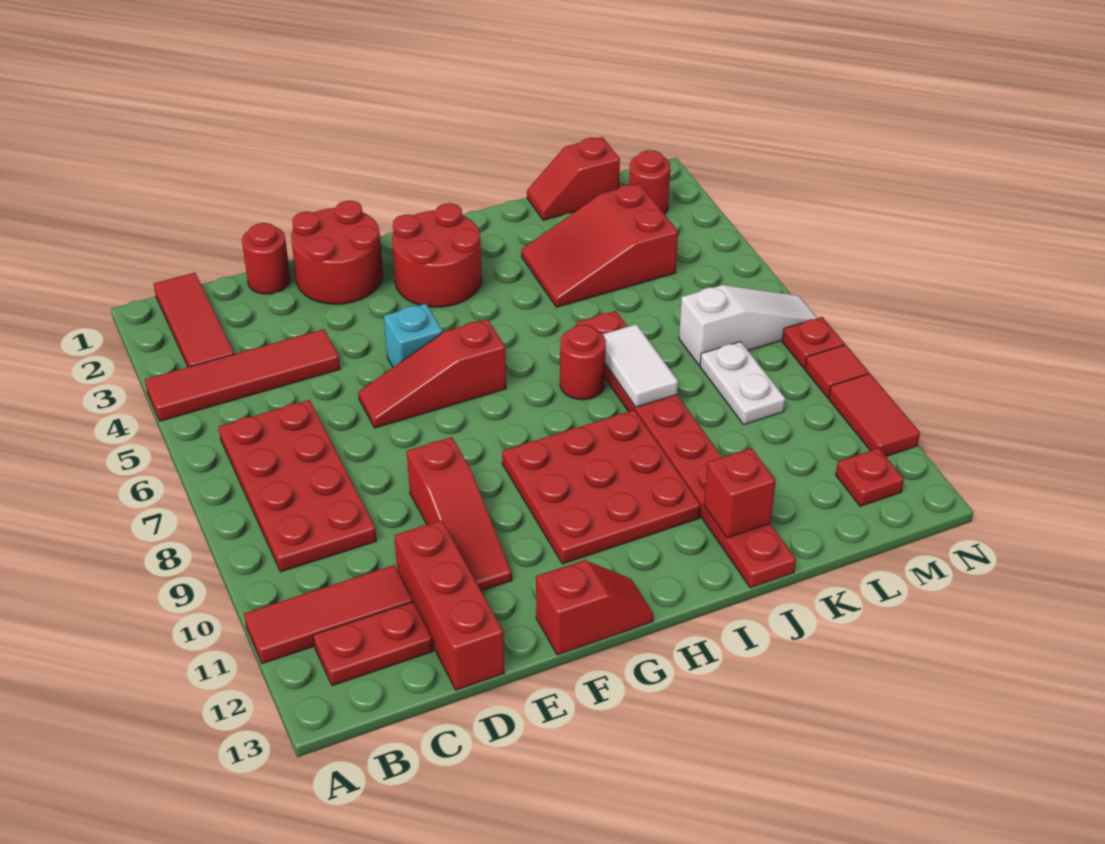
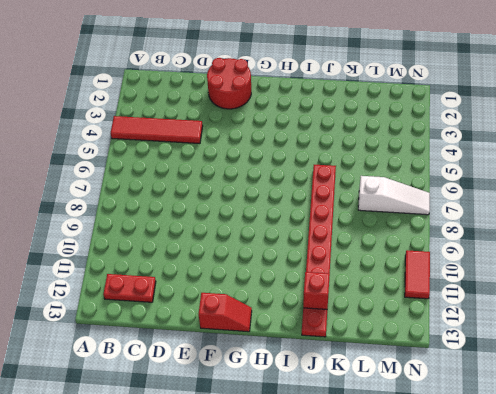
none -> red 1x3 tile [244,565,413,664]
none -> red 1x3 tile [154,273,234,367]
none -> red 2x4 plate [219,400,377,572]

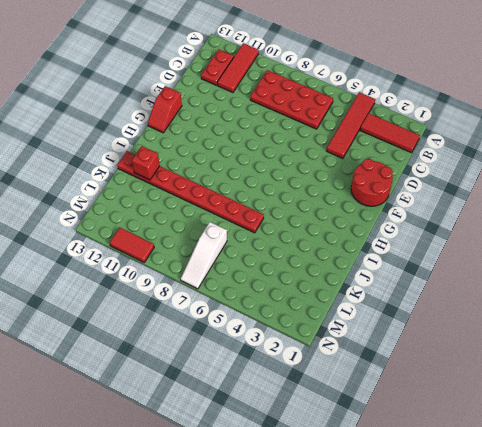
none -> red 1x1 round brick [242,223,290,294]
none -> red 1x3 brick [394,520,504,690]
none -> red 1x3 slope [358,319,506,428]

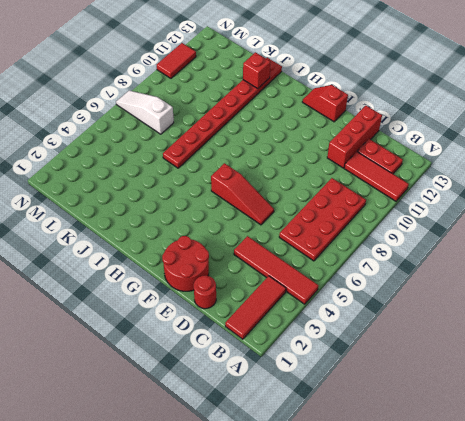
none -> red 1x3 slope [407,437,512,591]
none -> cyan 1x1 brick [384,304,443,367]
none -> red 2x2 round brick [392,203,482,307]

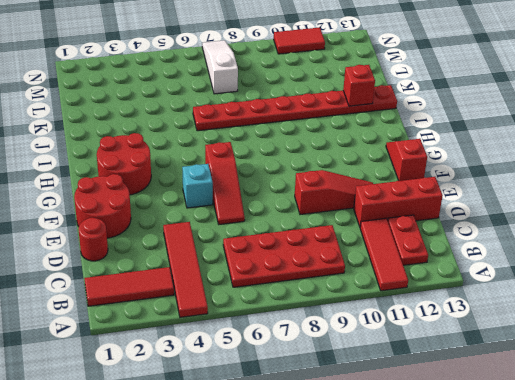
none -> red 3x3 plate [502,410,701,564]
none -> red 1x1 round brick [560,325,606,400]
none -> red 2x3 slope [521,183,678,307]

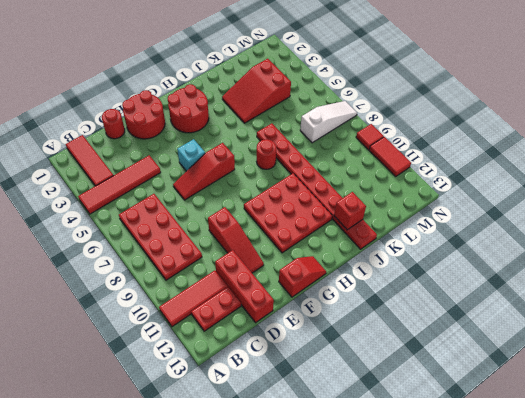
none -> red 1x2 slope [527,137,620,220]
none -> white 1x2 plate [700,342,785,425]
none -> red 1x1 round brick [629,150,670,214]

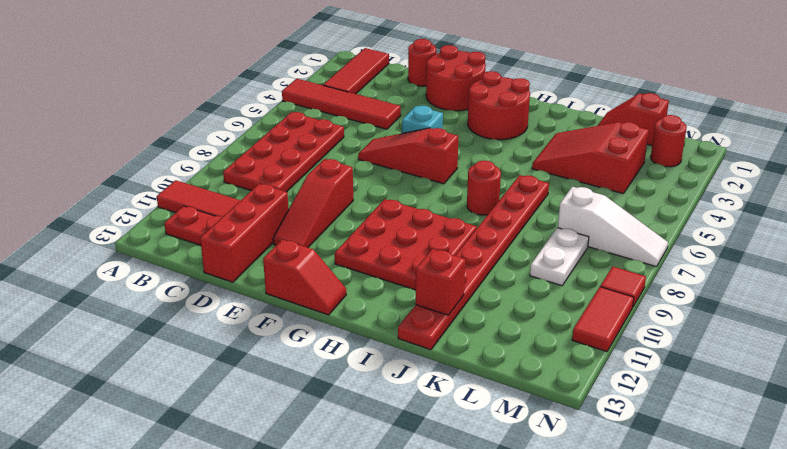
none -> red 1x1 plate [836,448,904,506]
none -> red 1x1 plate [782,317,845,369]
none -> white 1x2 tile [602,324,678,407]

